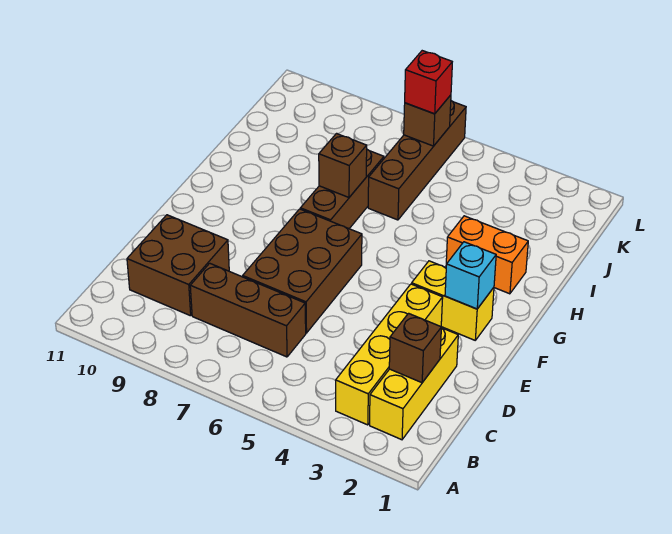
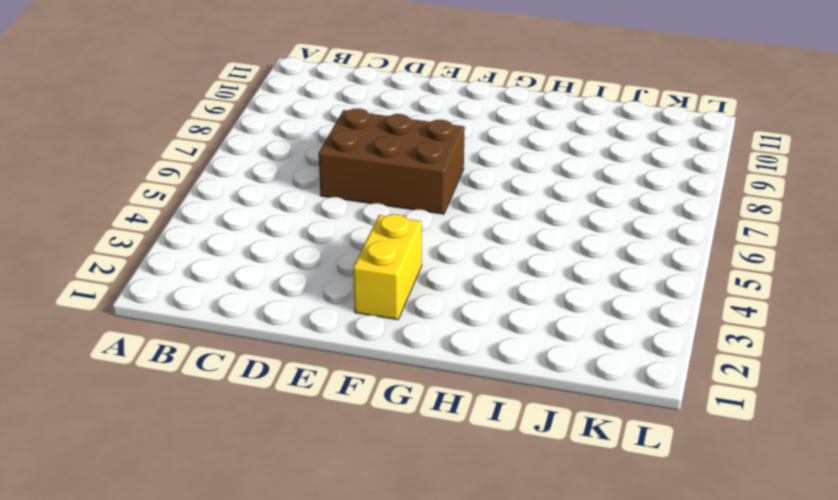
none -> yellow 1x3 brick [370,328,458,440]
none -> yellow 1x4 brick [336,284,443,425]
none -> brown 1x3 brick [190,263,306,357]

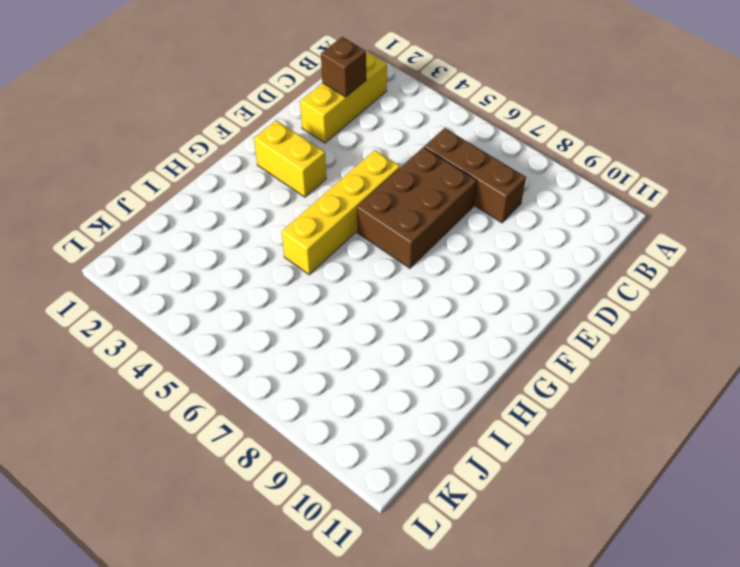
yellow 1x4 brick [282,150,400,275] -> yellow 1x4 brick moved to [336,284,443,425]
none -> brown 2x2 brick [127,215,229,316]
none -> brown 1x3 brick [300,150,384,229]
none -> orange 1x2 brick [446,216,528,294]

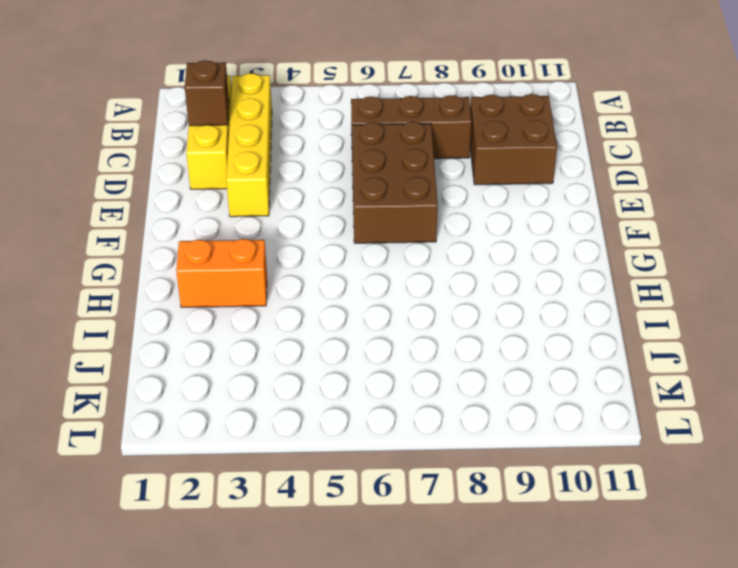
none -> yellow 1x2 brick [412,261,494,340]
none -> brown 1x3 brick [300,150,384,229]
none -> brown 1x4 brick [368,101,466,220]

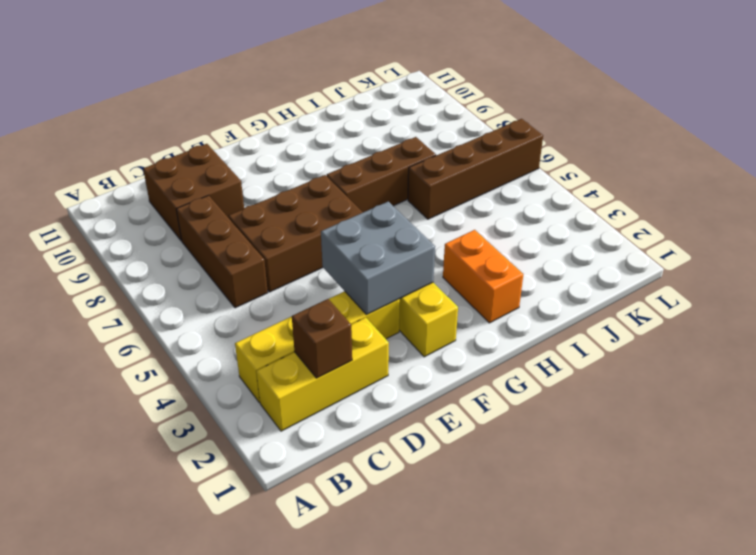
grey 2x2 brick [321,202,435,315] -> none
none -> cyan 1x1 brick [445,242,496,309]
none -> brown 1x1 brick [319,134,367,197]
none -> brown 1x1 brick [404,95,451,146]

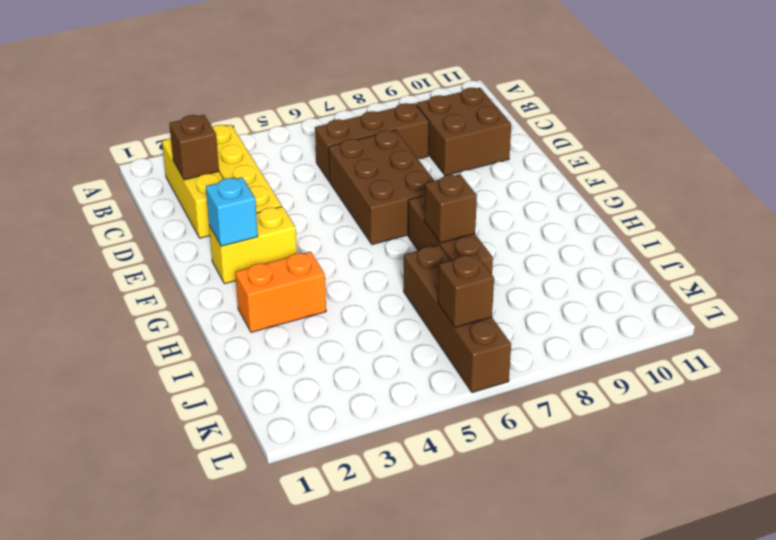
none -> red 1x1 brick [405,51,452,114]

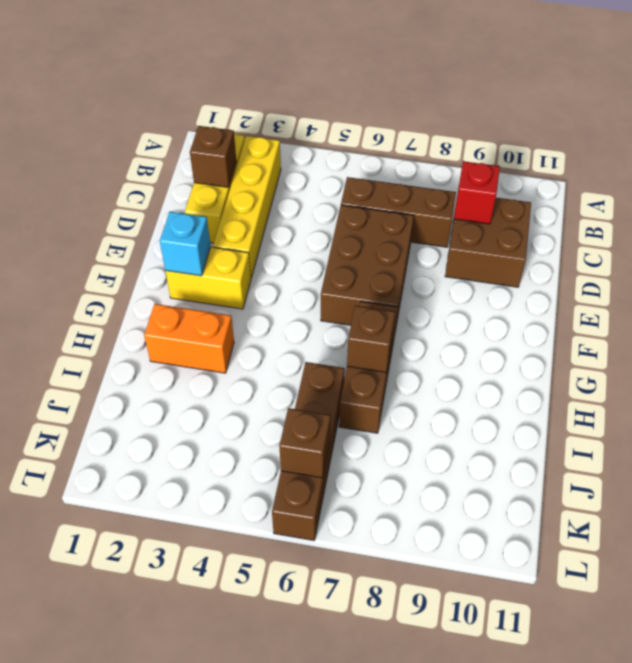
red 1x1 brick [454,161,500,224] -> red 1x1 brick moved to [405,51,452,114]

